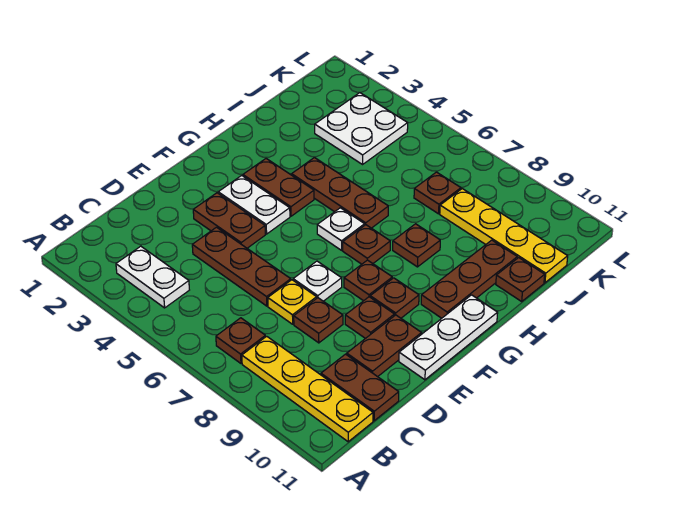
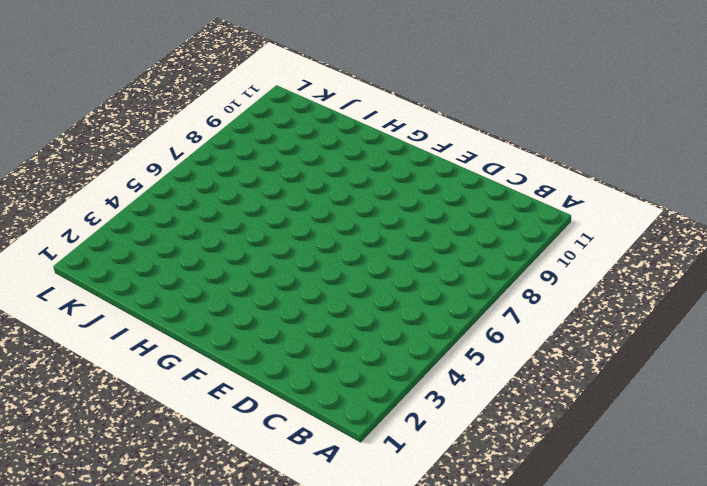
none -> white 1x2 plate [116,246,189,308]
none -> brown 1x1 plate [216,318,266,363]
none -> yellow 1x4 plate [242,336,373,442]

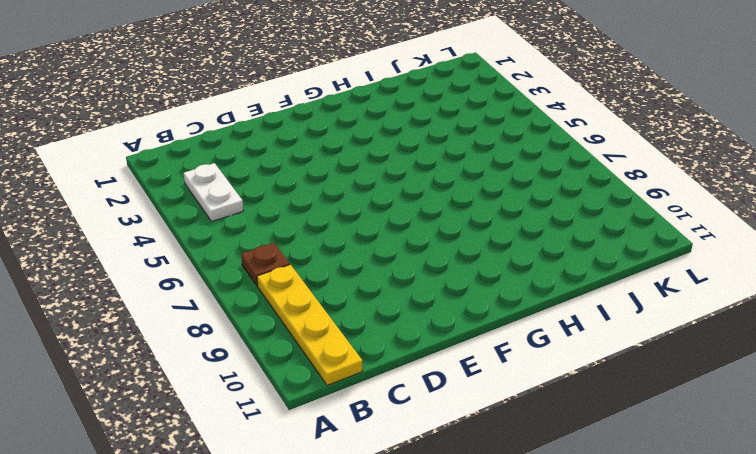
none -> brown 1x2 plate [321,354,399,421]
none -> brown 1x3 plate [192,227,291,306]
none -> yellow 1x1 plate [268,280,317,324]

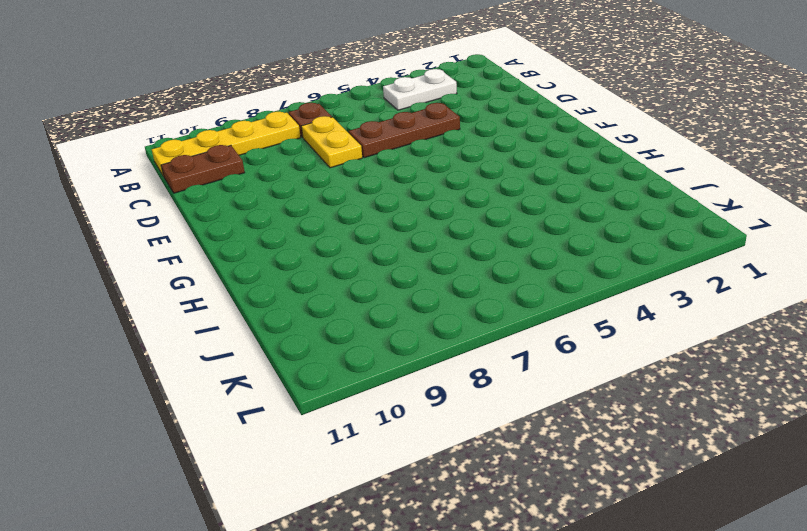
yellow 1x2 plate [301,116,362,168] -> yellow 1x1 plate [268,280,317,324]
none -> brown 1x1 plate [294,298,343,343]
none -> brown 1x2 plate [347,315,422,377]
none -> brown 1x2 plate [193,193,265,248]

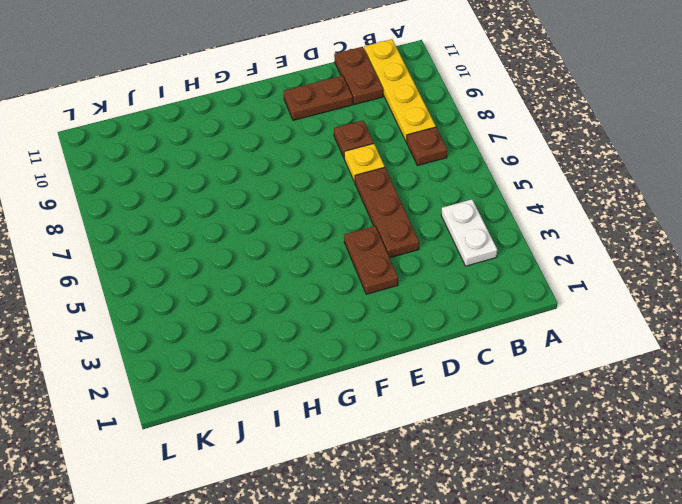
none -> white 1x1 plate [293,261,342,301]
none -> brown 1x1 plate [345,297,394,339]
none -> white 1x3 plate [399,295,498,380]

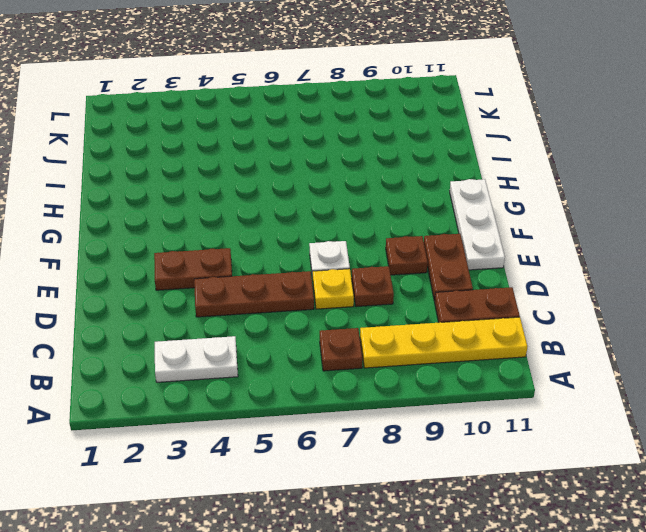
none -> white 1x2 plate [218,176,290,234]
none -> brown 1x1 plate [344,260,392,301]
none -> brown 1x1 plate [370,278,419,318]

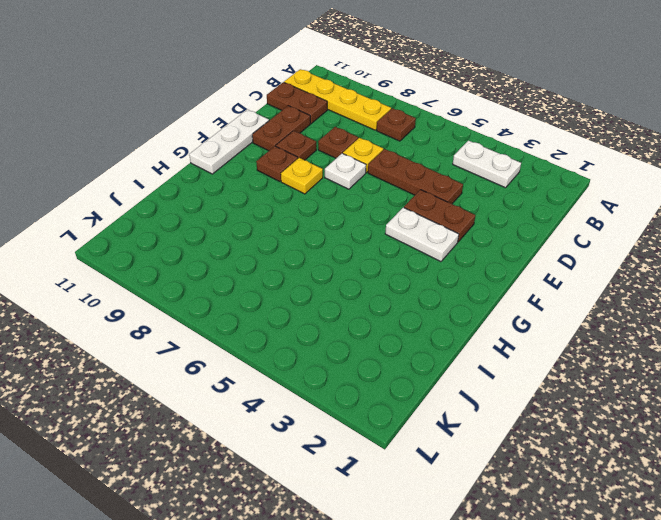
yellow 1x1 plate [281,158,323,194] -> brown 1x1 plate [344,260,392,301]
none -> brown 1x2 plate [243,159,314,216]
none -> white 1x1 plate [317,208,365,250]
none -> brown 1x1 plate [343,225,390,264]

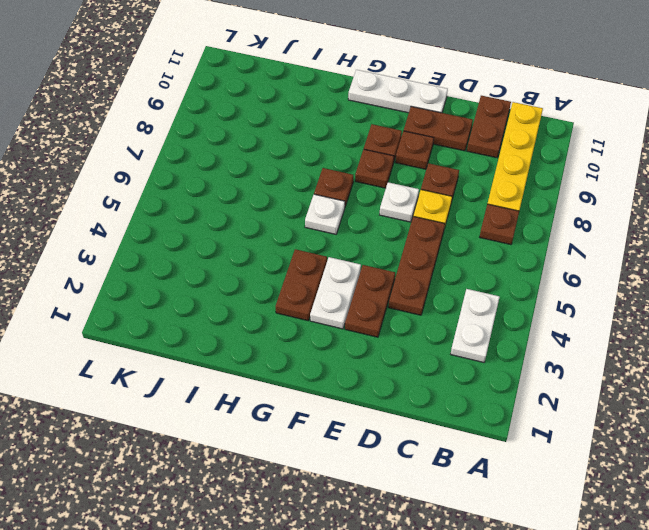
none -> brown 1x3 plate [421,240,517,318]
none -> brown 1x3 plate [292,158,388,228]
none -> brown 1x1 plate [393,224,440,267]

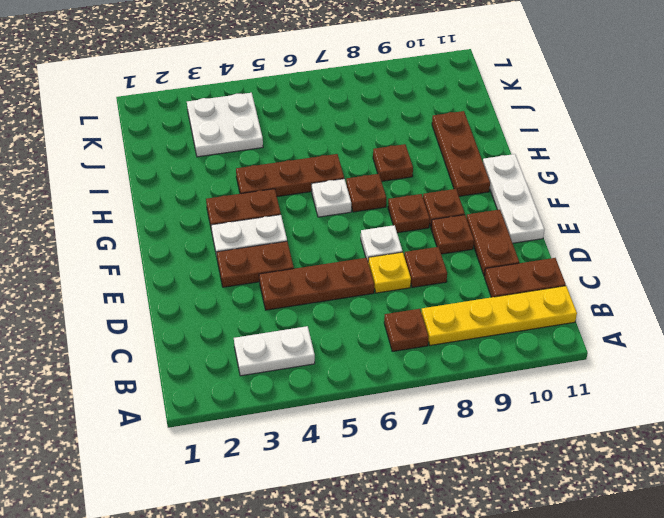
none -> brown 1x1 plate [496,258,545,301]
none -> brown 1x1 plate [414,172,461,214]
none -> yellow 1x4 plate [440,189,568,283]

